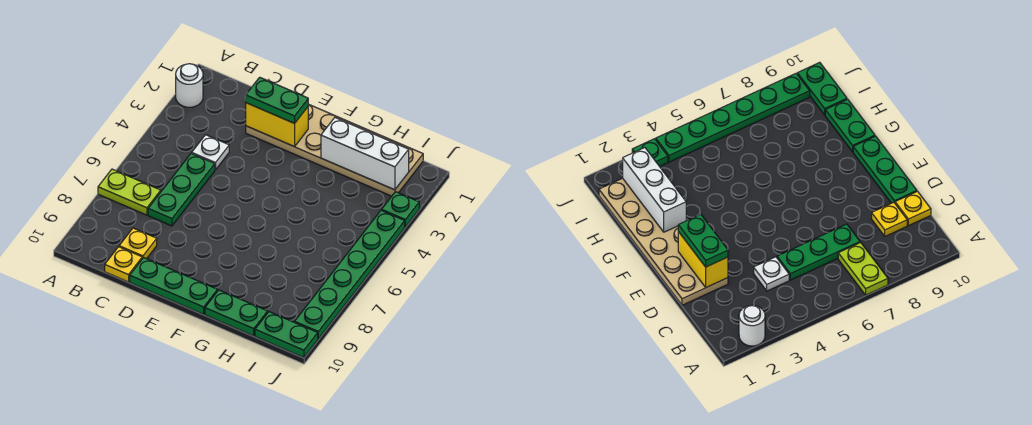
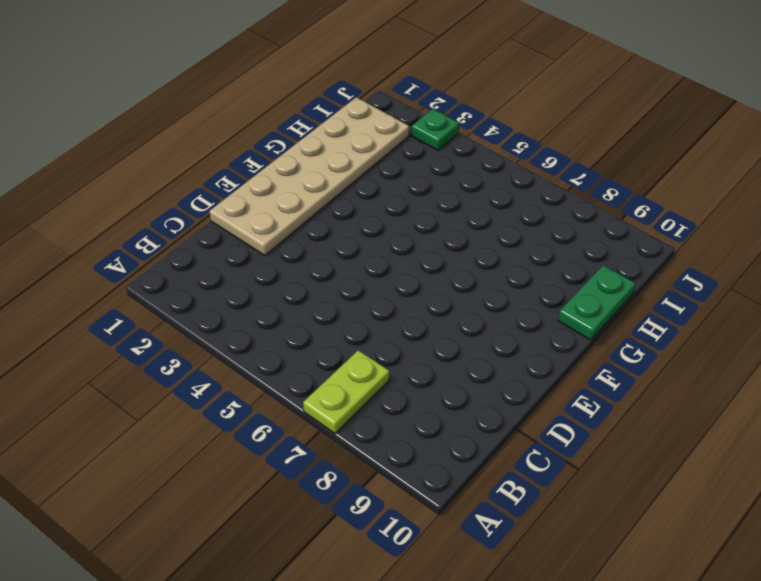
none -> white 1x1 round brick [176,64,203,107]
none -> white 1x1 plate [192,135,229,170]
none -> green 1x3 plate [148,153,215,226]

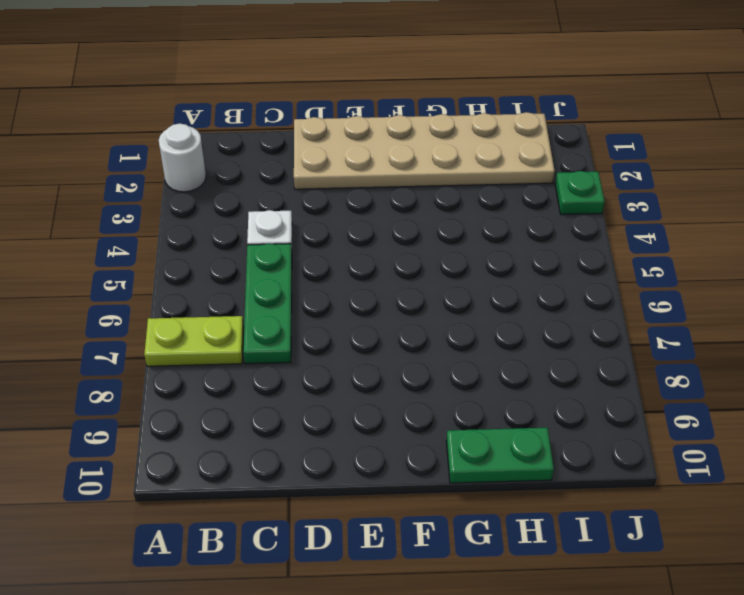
none -> yellow 1x1 plate [119,228,157,259]
none -> yellow 1x1 plate [105,247,142,282]
none -> green 1x3 plate [130,258,217,314]

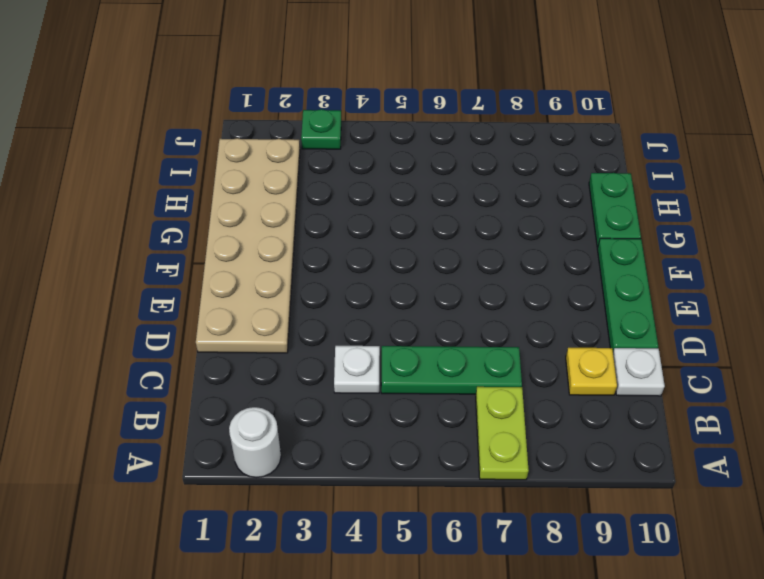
white 1x1 plate [613,348,665,396] -> yellow 1x1 plate [105,247,142,282]
none -> green 1x2 plate [255,312,318,358]
none -> green 1x6 plate [295,210,405,339]
none -> yellow 1x2 brick [246,103,308,146]

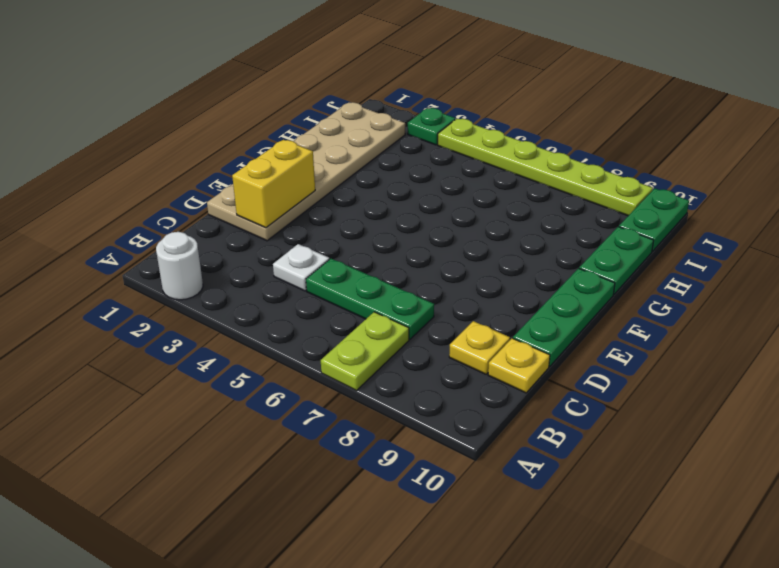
lime 1x6 plate [438,119,653,216] -> green 1x6 plate [295,210,405,339]
none -> white 1x3 brick [321,118,409,190]
none -> green 1x2 plate [245,77,309,123]

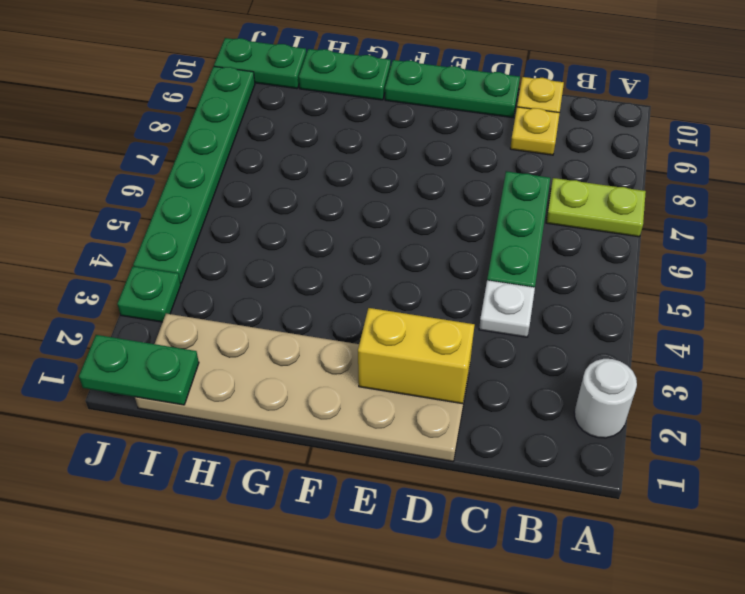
green 1x2 plate [79,335,199,405] -> green 1x2 plate moved to [245,77,309,123]
none -> white 1x3 brick [321,118,409,190]

